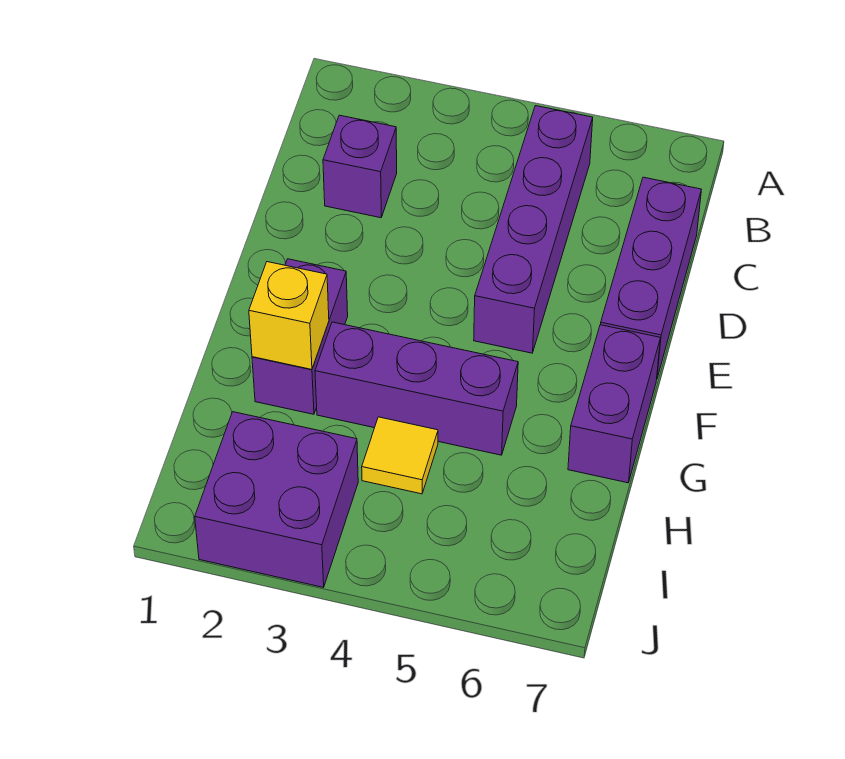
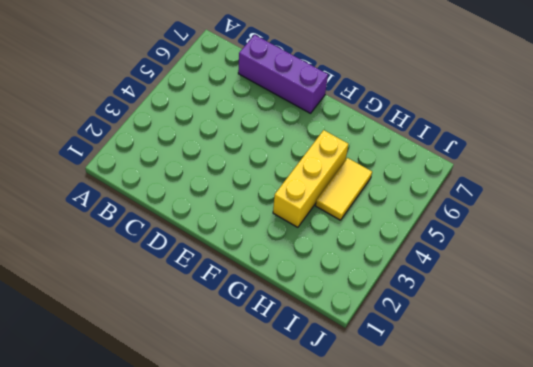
yellow 1x3 brick [273,130,349,227] -> purple 1x3 brick [315,322,518,455]
yellow 1x2 tile [316,158,372,220] -> yellow 1x1 tile [362,417,438,494]
none -> purple 1x4 brick [474,106,593,353]
none -> purple 1x1 brick [323,115,397,218]

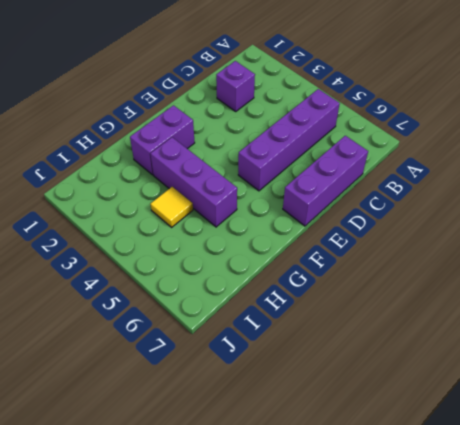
none -> purple 1x2 brick [568,325,660,483]
none -> purple 2x2 brick [195,412,358,587]

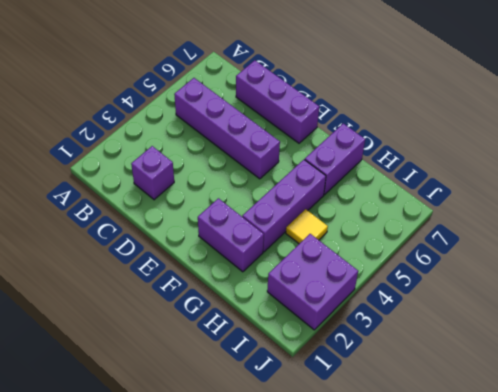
purple 1x2 brick [305,124,365,195] -> purple 1x2 brick turned to [568,325,660,483]
none -> yellow 1x1 brick [249,262,329,369]

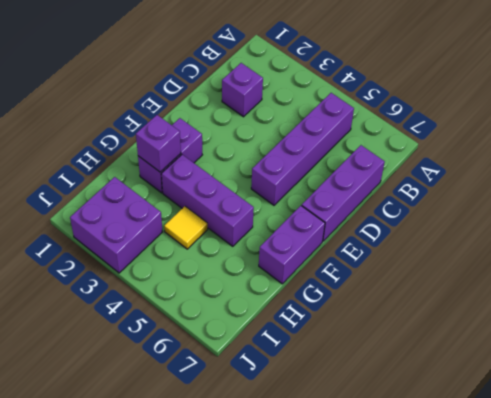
purple 1x1 brick [136,115,181,172] -> yellow 1x1 brick [249,262,329,369]

